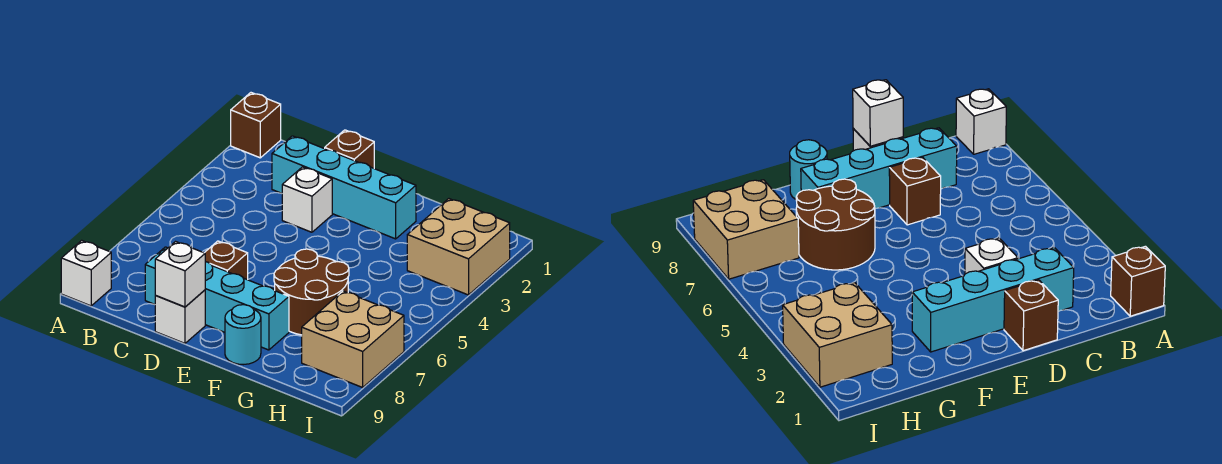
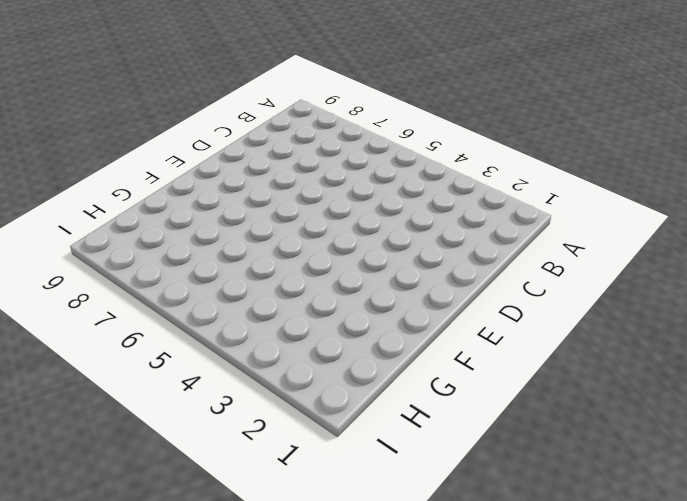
none -> brown 1x1 brick [231,93,281,158]
none -> white 1x1 brick [61,240,111,306]
none -> cyan 1x4 brick [272,136,416,239]

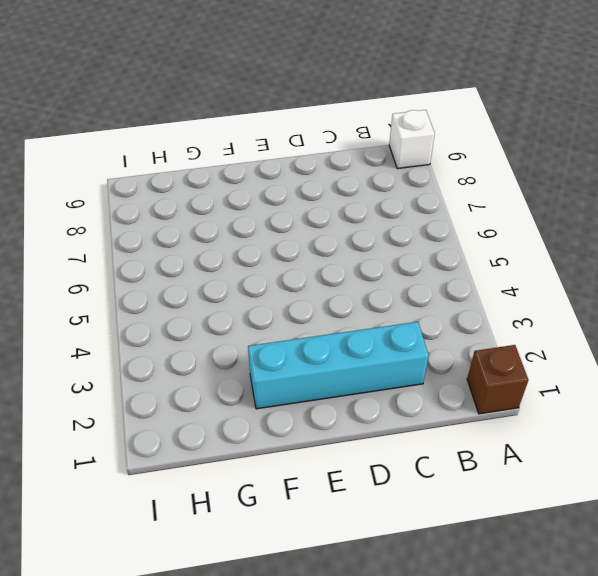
none -> cyan 1x4 brick [145,247,289,350]
none -> brown 1x1 brick [325,130,374,168]
none -> white 1x1 brick [282,167,332,232]

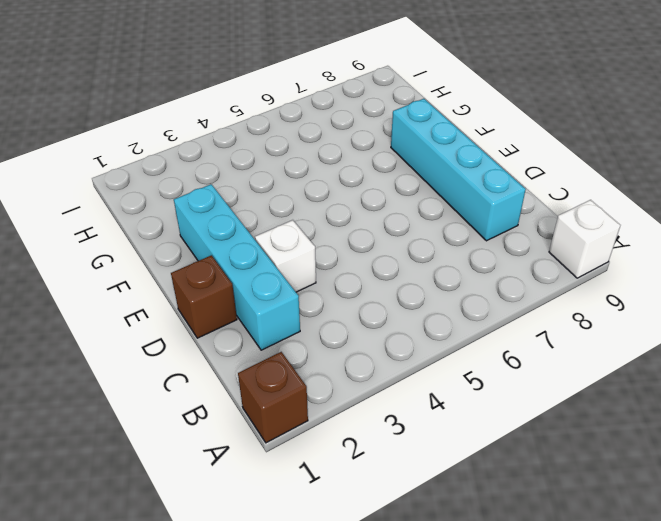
none -> brown 1x1 brick [205,241,248,280]
none -> white 1x1 brick [155,290,205,343]
none -> brown 2x2 round brick [274,249,349,335]

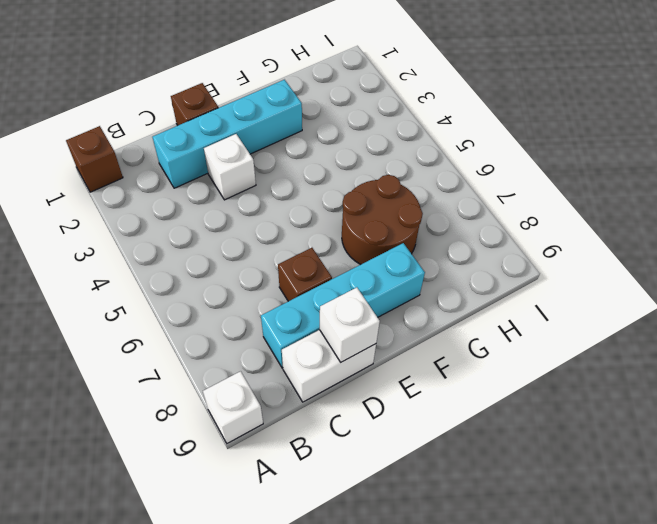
white 1x2 brick [282,330,376,402] -> white 1x1 brick [155,290,205,343]
none -> cyan 1x1 round brick [225,305,261,365]
none -> tan 2x2 brick [407,199,510,295]
none -> tan 2x2 brick [302,291,404,387]

